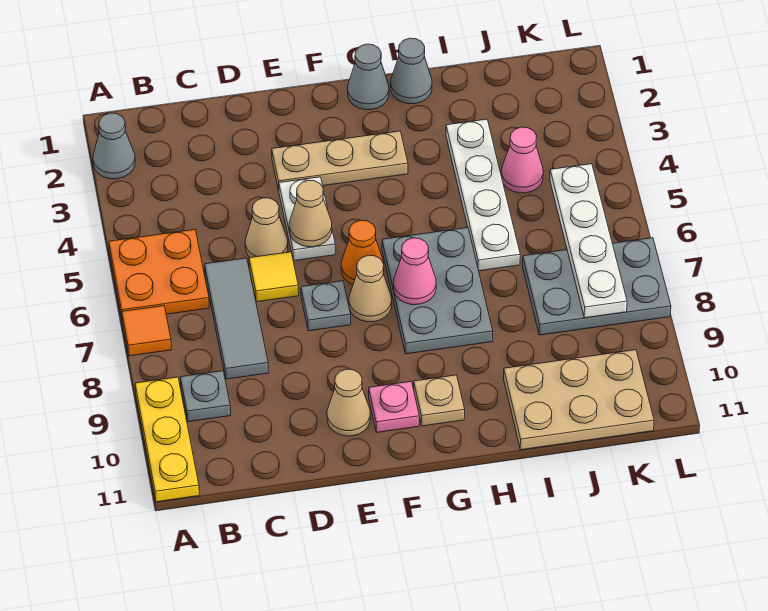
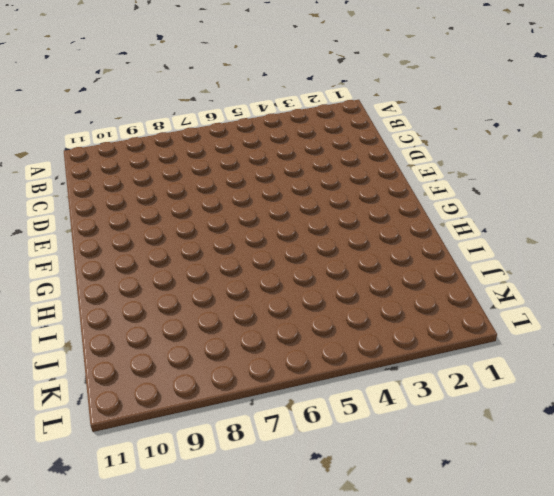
none -> grey 1x1 cone [93,113,135,179]
none -> orange 2x2 plate [109,229,209,317]
none -> orange 1x1 tile [122,306,172,356]

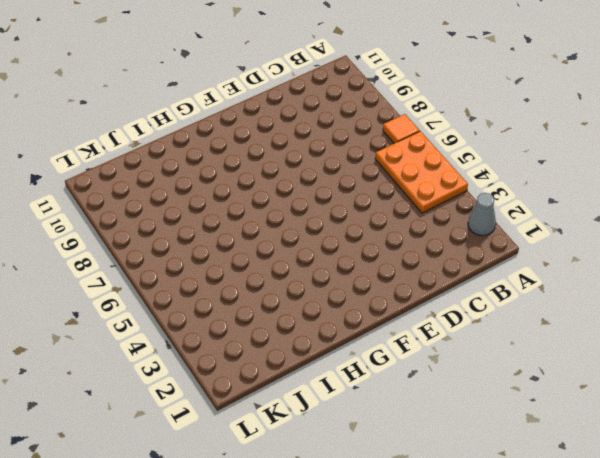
orange 2x3 plate [375,131,468,213] -> orange 2x2 plate [109,229,209,317]
none -> yellow 1x3 plate [135,377,199,502]
none -> grey 1x1 plate [180,371,231,422]
none -> grey 1x3 tile [205,258,269,379]

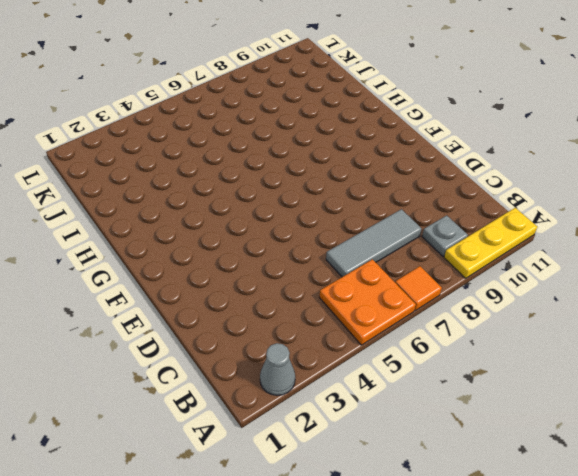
none -> tan 1x1 cone [245,198,288,258]
none -> yellow 1x1 tile [249,252,299,302]
none -> tan 1x3 plate [272,131,408,190]

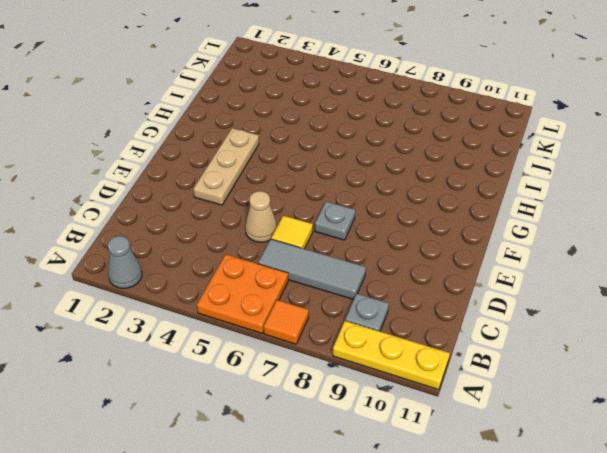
none -> white 1x2 plate [279,177,335,261]
none -> tan 1x1 cone [327,369,370,436]
none -> orange 1x1 cone [341,220,384,285]

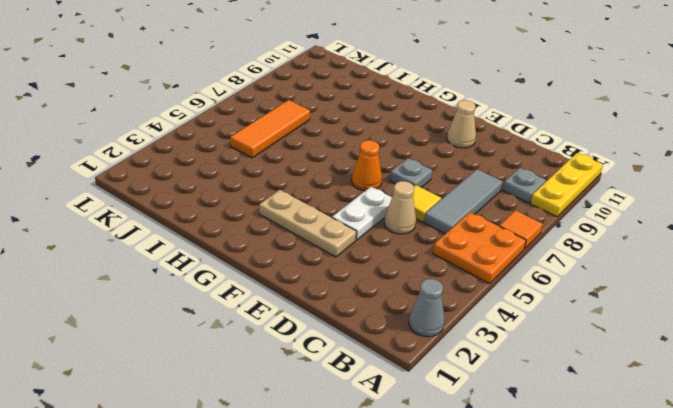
orange 1x3 tile [230,100,310,158] -> grey 2x3 plate [523,238,671,335]
none -> tan 1x1 cone [349,255,392,322]
none -> pink 1x1 plate [369,381,419,432]
none -> grey 1x1 cone [348,44,389,110]

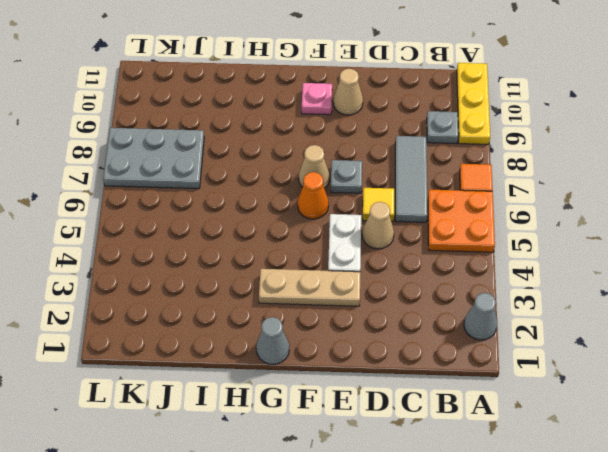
none -> grey 2x3 plate [382,228,493,354]
none -> tan 1x1 plate [414,375,465,426]
none -> grey 1x1 cone [391,38,432,104]

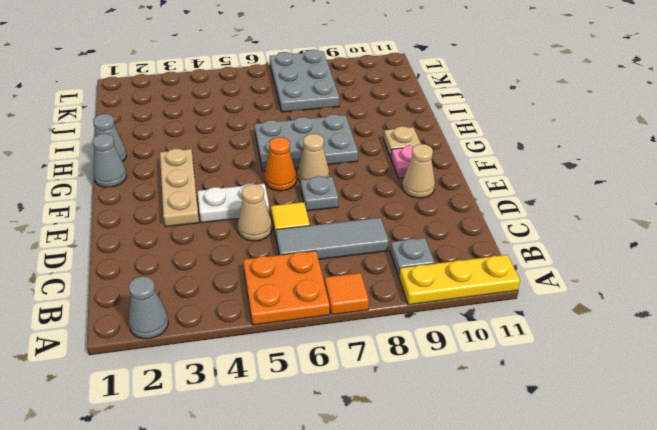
none -> white 1x4 plate [446,119,520,271]
none -> tan 2x3 plate [504,350,654,450]
none -> pink 1x1 cone [501,127,543,193]

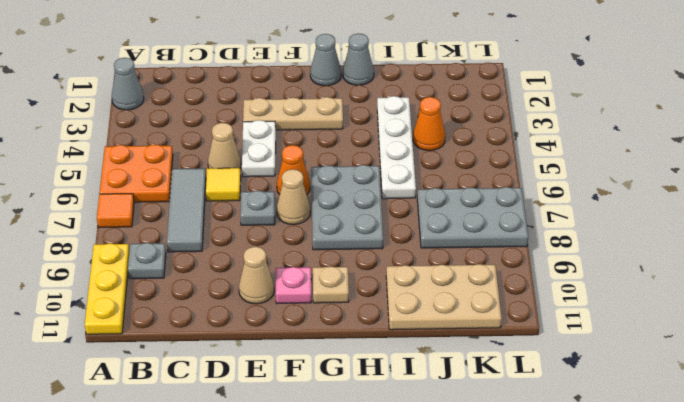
orange 1x1 cone [413,97,445,151] -> pink 1x1 cone [501,127,543,193]
none -> tan 1x1 cone [289,180,332,247]
none -> pink 1x1 cone [394,238,436,305]
none -> white 1x4 plate [550,164,627,318]

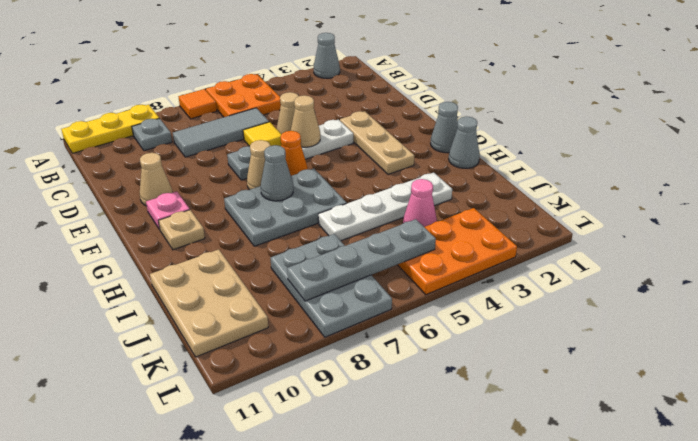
grey 1x1 cone [261,145,293,201] -> pink 1x1 cone [394,238,436,305]
orange 2x3 plate [397,208,517,295] -> none
grey 1x4 plate [287,219,436,301] -> white 1x4 plate [550,164,627,318]

